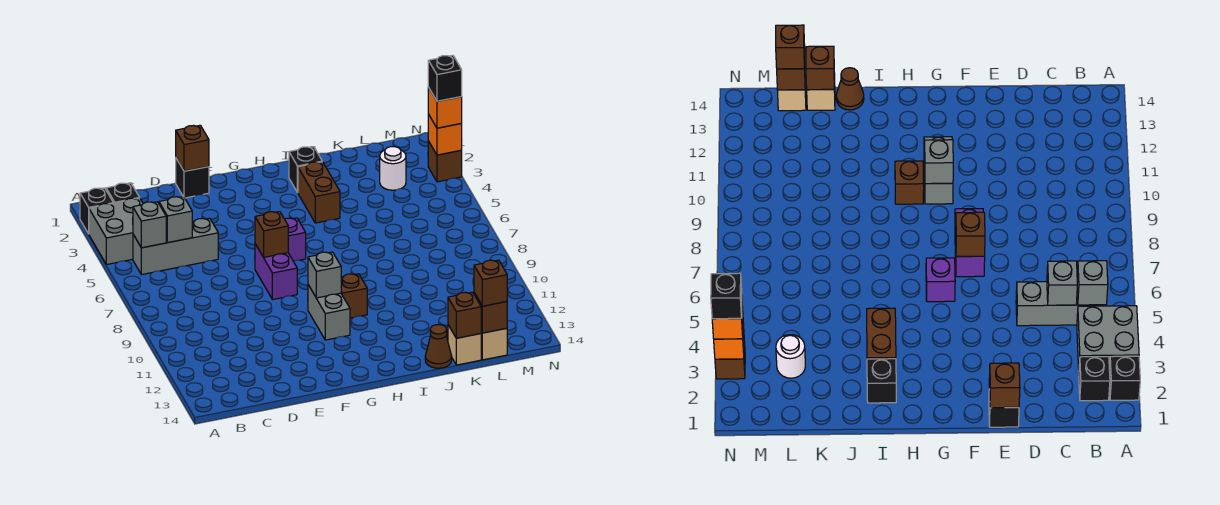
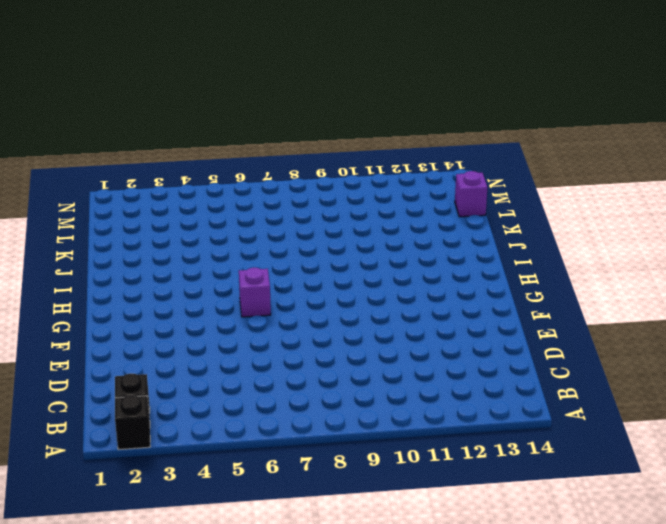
purple 1x1 brick [455,171,487,217] -> tan 1x1 brick [481,328,507,360]
none -> grey 2x2 brick [89,198,143,265]
none -> grey 1x3 brick [133,218,218,275]
none -> black 1x1 brick [176,159,209,198]

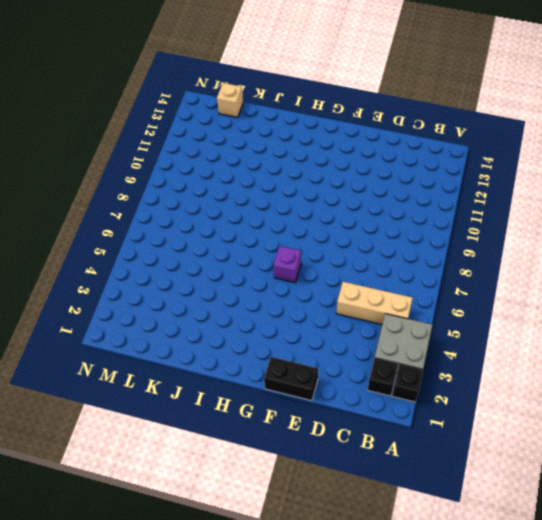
tan 1x3 brick [336,282,413,324] -> grey 1x3 brick [133,218,218,275]
black 1x2 brick [264,357,318,401] -> black 1x1 brick [176,159,209,198]
none -> purple 1x2 brick [255,244,297,300]
none -> grey 1x2 brick [308,285,350,340]
none -> brown 1x1 brick [341,274,367,318]

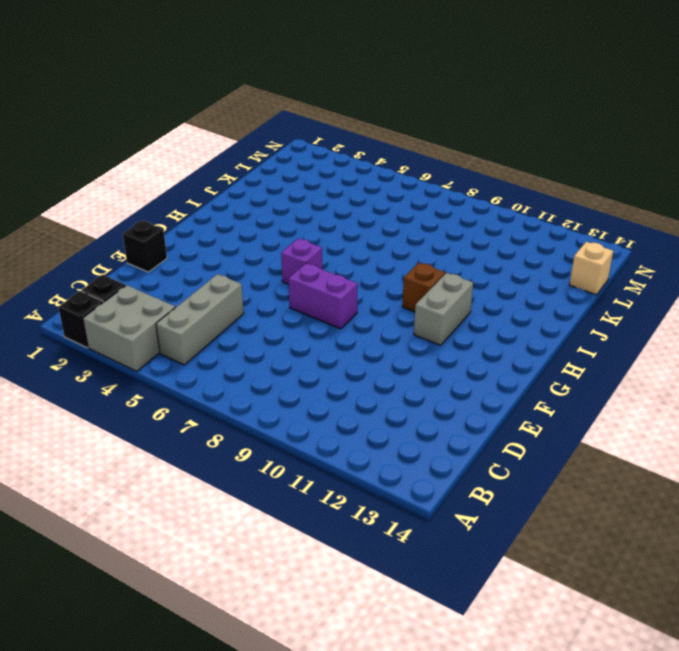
grey 1x2 brick [414,273,473,345] -> grey 1x2 brick turned to [308,285,350,340]
none -> black 1x1 brick [289,147,322,193]
none -> brown 1x2 brick [298,162,340,223]
none -> brown 1x1 cone [425,325,452,368]

